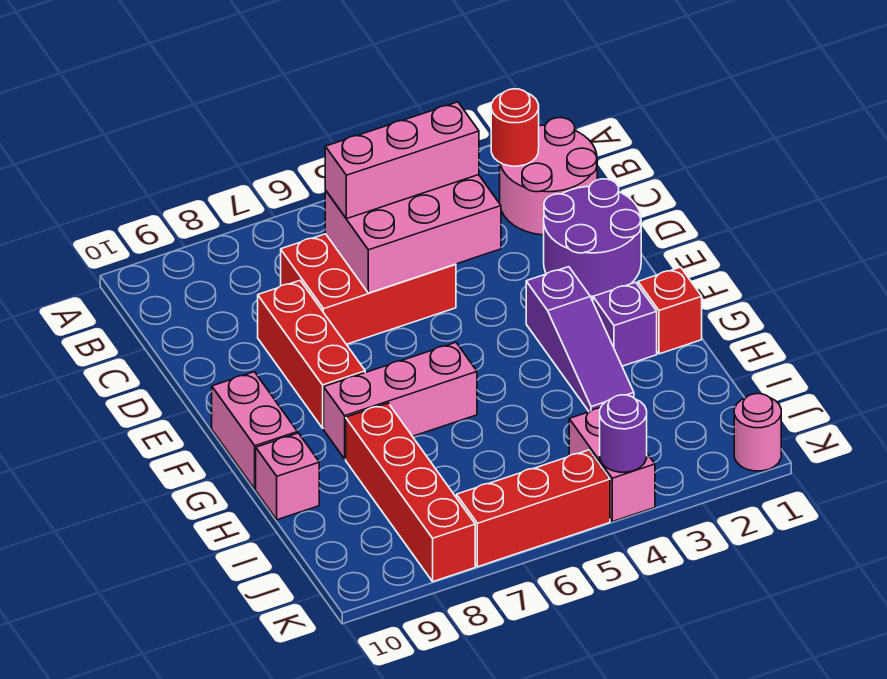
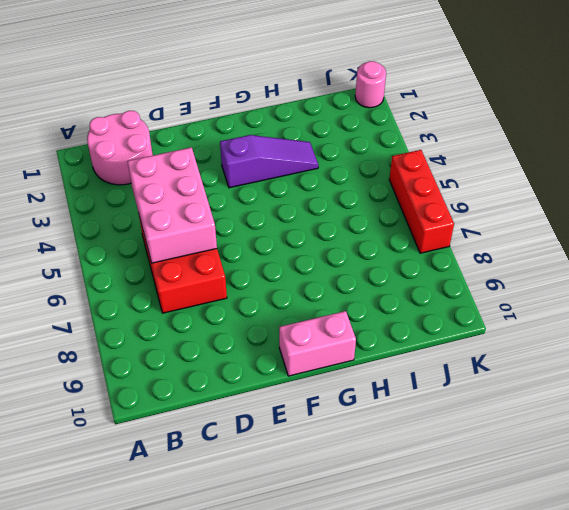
none -> purple 2x2 round brick [544,179,641,296]
none -> red 1x3 brick [258,281,365,428]
none -> red 1x1 brick [638,267,702,354]

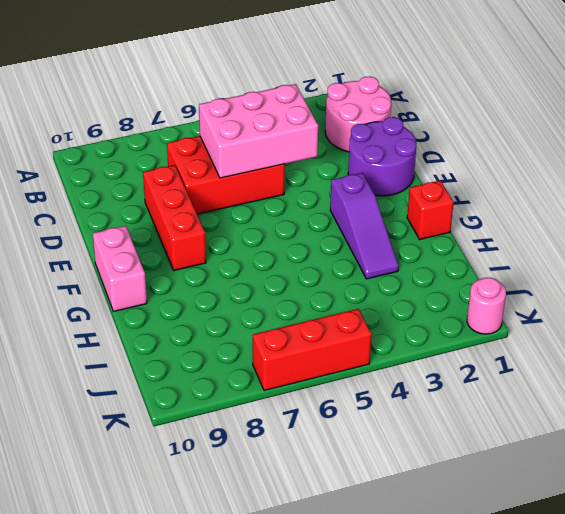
none -> purple 1x1 brick [593,282,657,366]
none -> pink 1x3 brick [324,342,477,459]
none -> red 1x4 brick [346,403,475,582]

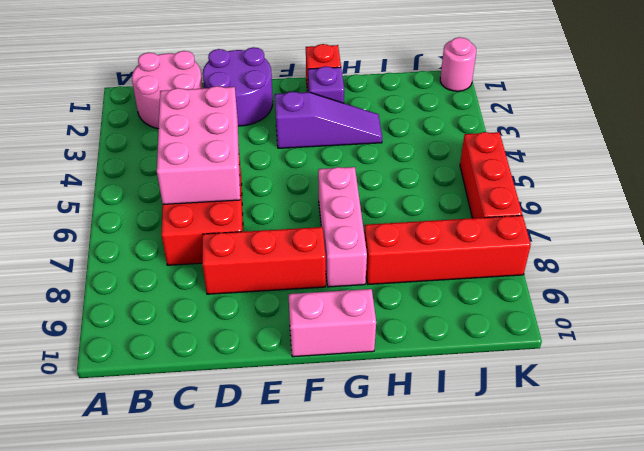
none -> pink 1x1 brick [256,433,319,520]
none -> pink 1x2 brick [569,408,655,522]
none -> red 1x1 round brick [491,89,539,166]

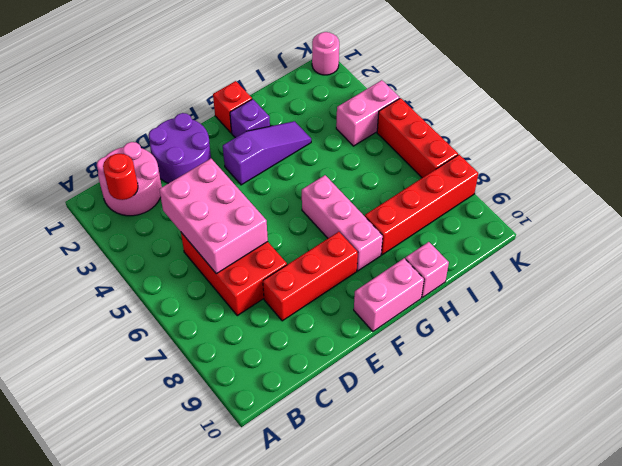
none -> purple 1x1 round brick [600,395,647,472]
none -> pink 1x3 brick [325,102,479,219]

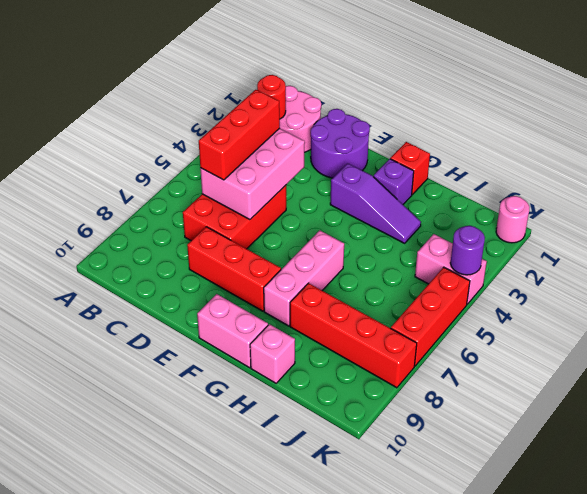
red 1x3 brick [199,90,280,180] -> pink 1x3 brick [325,102,479,219]

